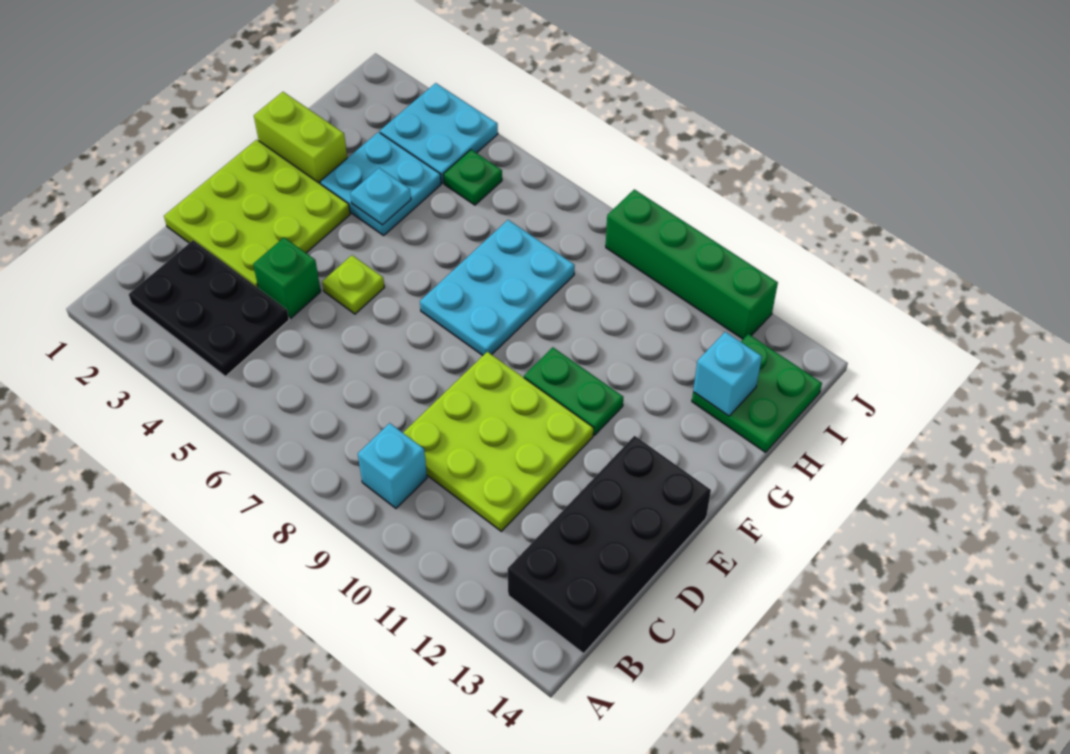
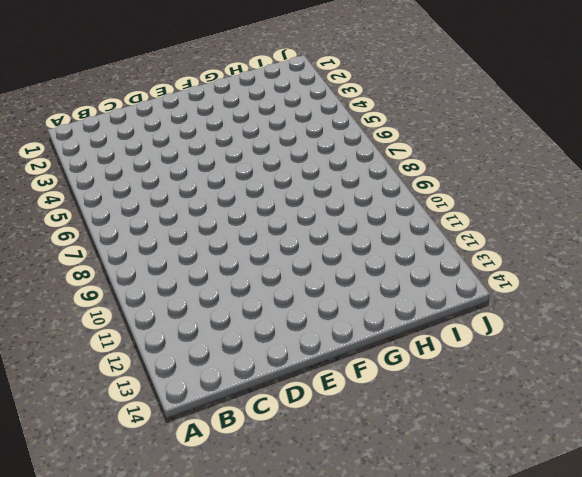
none -> black 2x3 plate [129,240,289,376]
none -> cyan 1x1 brick [358,423,427,508]
none -> black 2x4 brick [508,436,711,654]

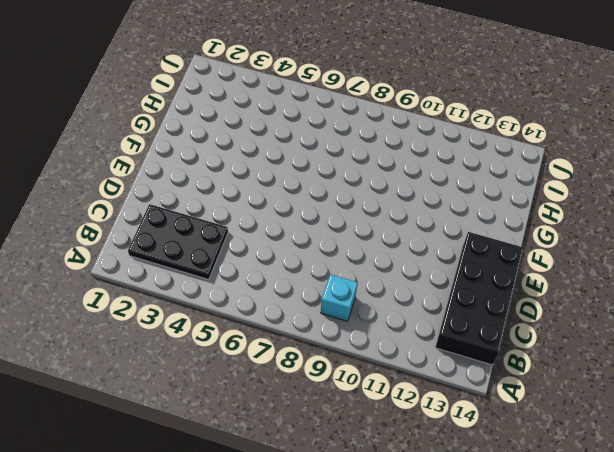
none -> lime 3x3 plate [403,352,593,531]
none -> lime 3x3 plate [164,140,350,288]
none -> green 1x1 brick [253,237,321,318]

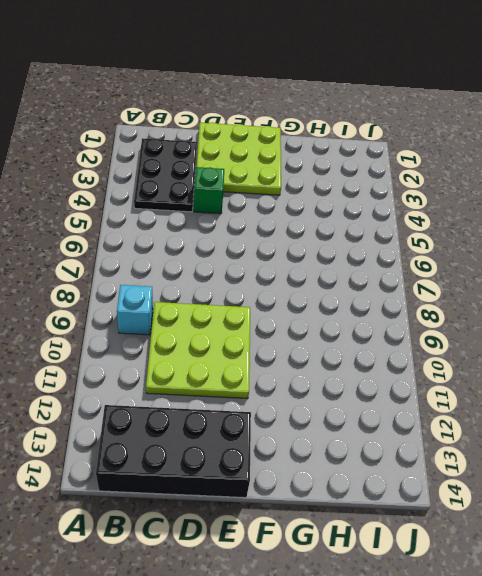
none -> lime 1x1 plate [322,255,384,314]
none -> cyan 2x3 plate [420,220,575,355]
none -> green 1x2 plate [524,347,623,435]

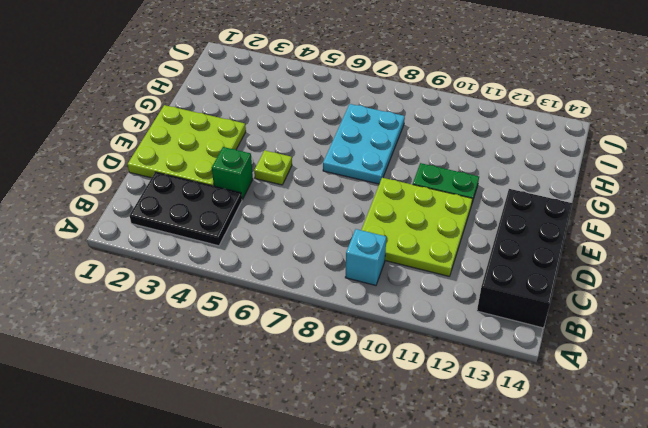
none -> lime 1x2 brick [254,92,347,183]
none -> cyan 2x2 plate [320,132,441,235]
none -> green 2x2 plate [692,334,822,452]

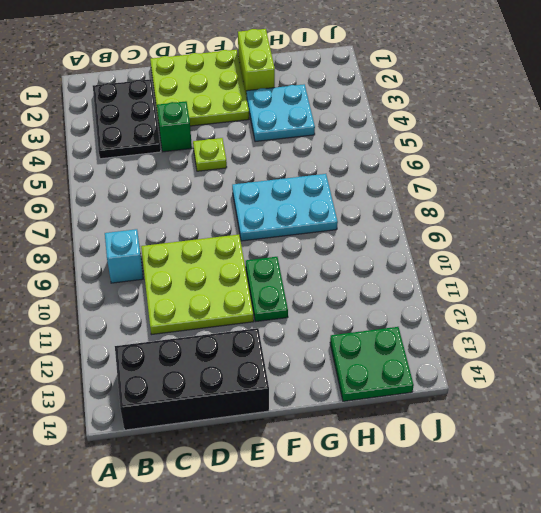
none -> cyan 2x2 plate [380,83,498,183]
none -> green 1x1 plate [443,150,502,205]
none -> green 1x4 brick [606,189,778,339]

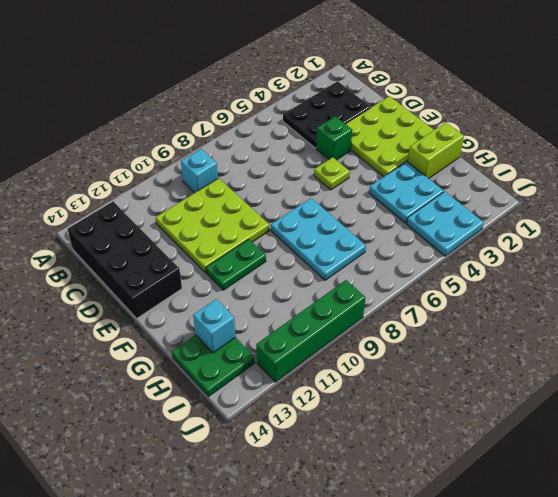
none -> green 1x1 plate [443,150,502,205]
none -> cyan 1x1 plate [350,168,411,225]

